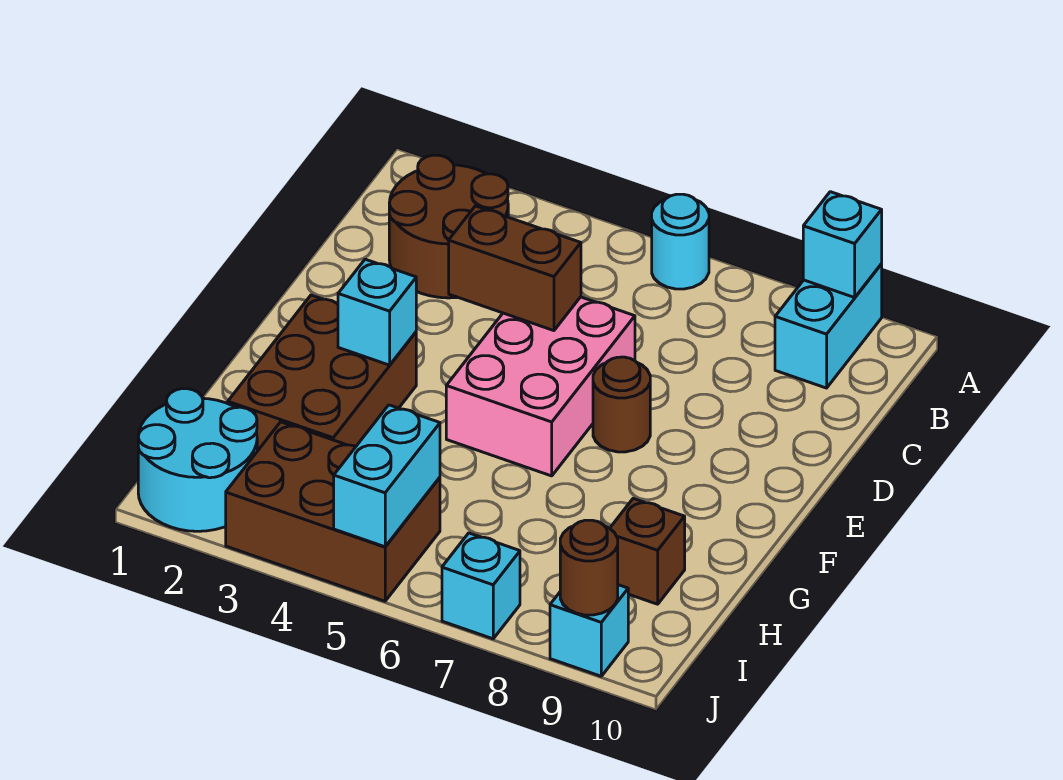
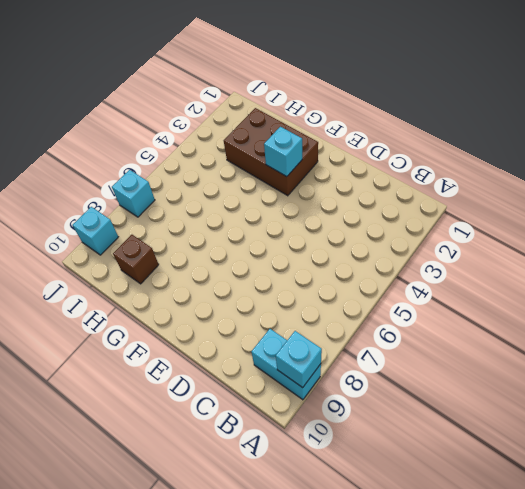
none -> cyan 1x1 round brick [652,194,709,289]
none -> brown 2x2 round brick [389,155,508,298]
none -> pink 2x3 brick [446,297,635,476]

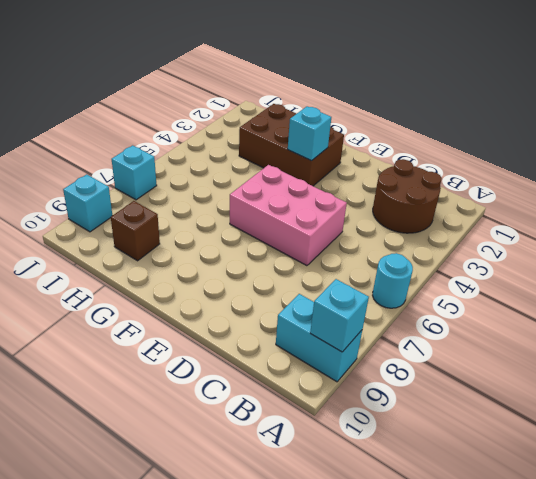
none -> brown 1x1 round brick [593,357,650,452]
none -> cyan 2x2 round brick [138,389,257,531]
none -> brown 2x3 brick [226,422,440,601]

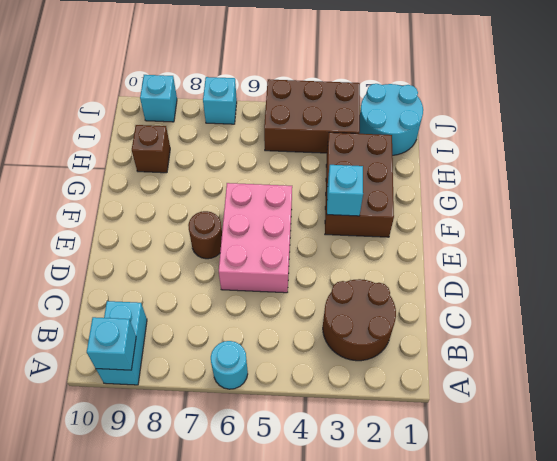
none -> brown 1x2 brick [449,206,581,331]
none -> cyan 1x2 brick [334,405,440,547]
none -> brown 1x1 round brick [560,520,618,615]

